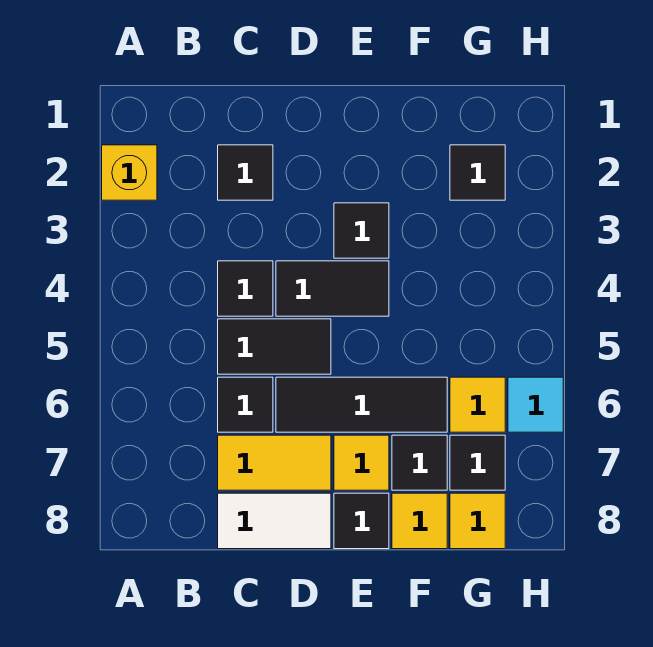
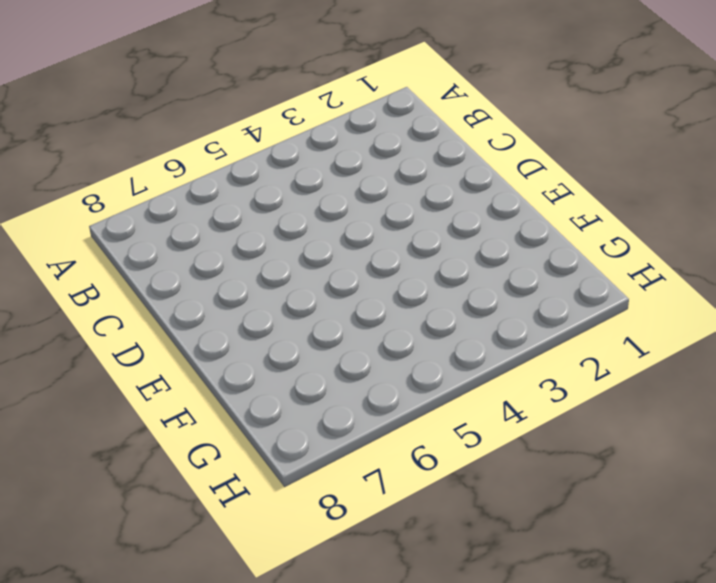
none -> yellow 1x1 brick [102,145,157,200]
none -> black 1x1 tile [218,145,273,200]
none -> black 1x1 tile [218,261,273,316]

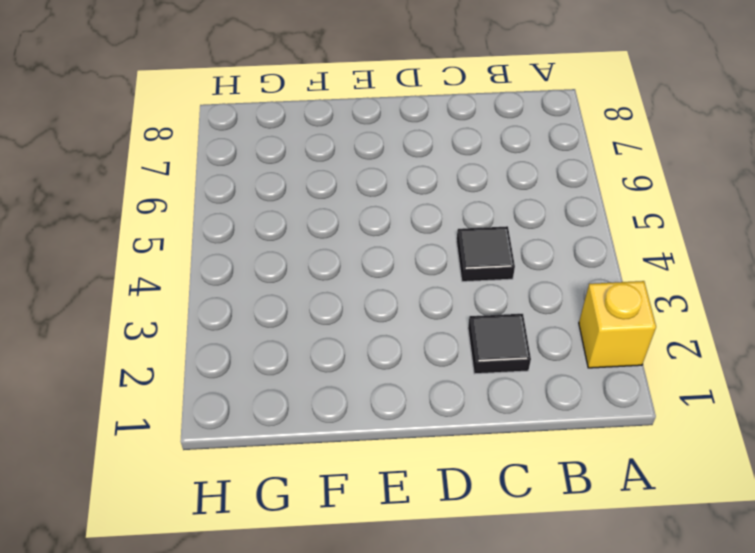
none -> black 1x2 tile [218,319,331,374]
none -> black 1x1 tile [218,377,273,432]
none -> yellow 1x2 tile [218,435,331,490]

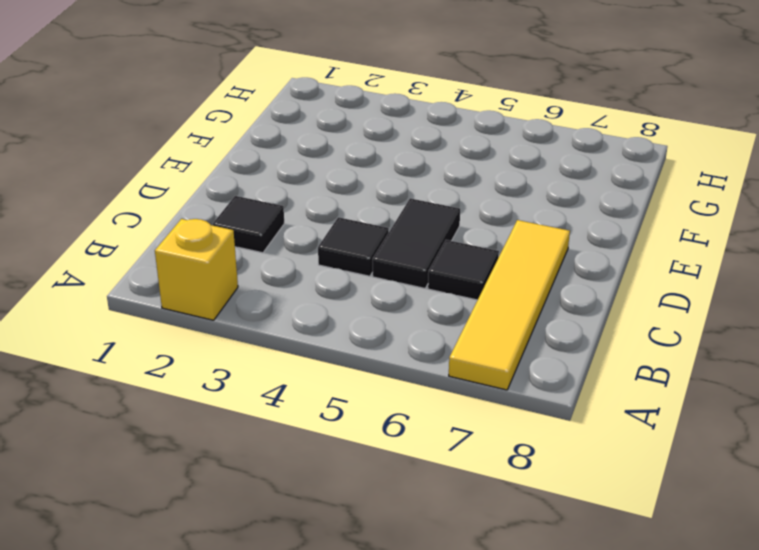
yellow 1x4 tile [449,220,570,390] -> yellow 1x2 tile [218,435,331,490]
none -> white 1x2 tile [218,493,331,549]
none -> black 1x2 tile [276,261,389,316]
none -> black 1x3 tile [276,377,447,432]

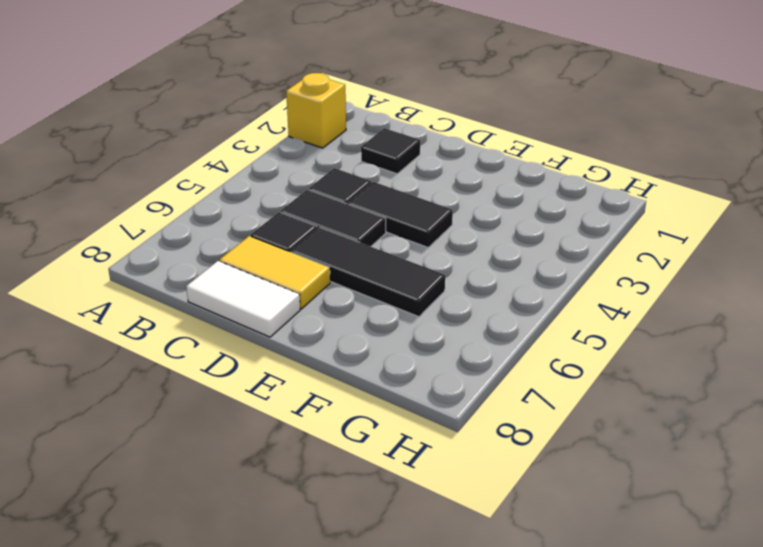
none -> black 1x1 tile [334,203,389,258]
none -> yellow 1x1 tile [334,435,389,490]
none -> black 1x1 tile [334,493,389,549]

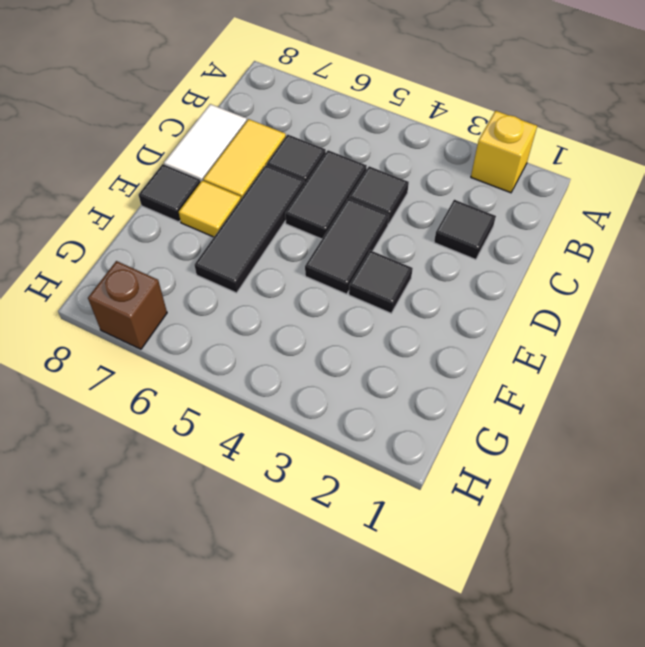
brown 1x1 brick [88,261,167,349] -> none
none -> black 1x1 tile [392,435,447,490]
none -> yellow 1x1 tile [392,493,447,549]
none -> black 1x1 tile [450,145,505,200]

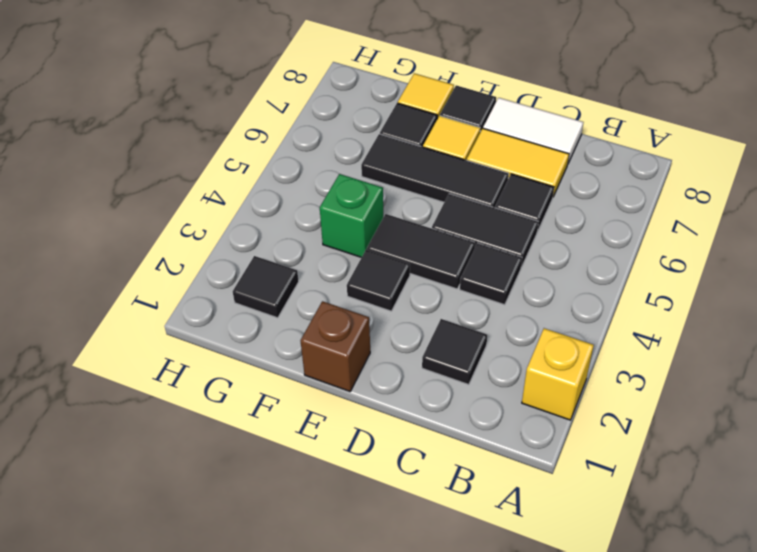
brown 1x1 brick [301,301,370,392] -> none
green 1x1 brick [320,174,383,257] -> none
none -> yellow 1x1 tile [450,377,505,432]
none -> black 1x1 tile [450,435,505,490]
none -> yellow 1x1 tile [450,493,505,549]

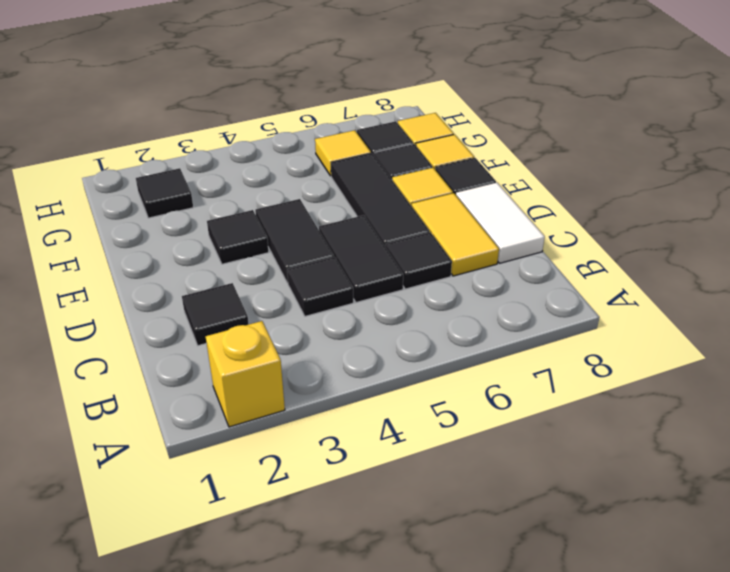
none -> cyan 1x1 tile [508,377,563,432]

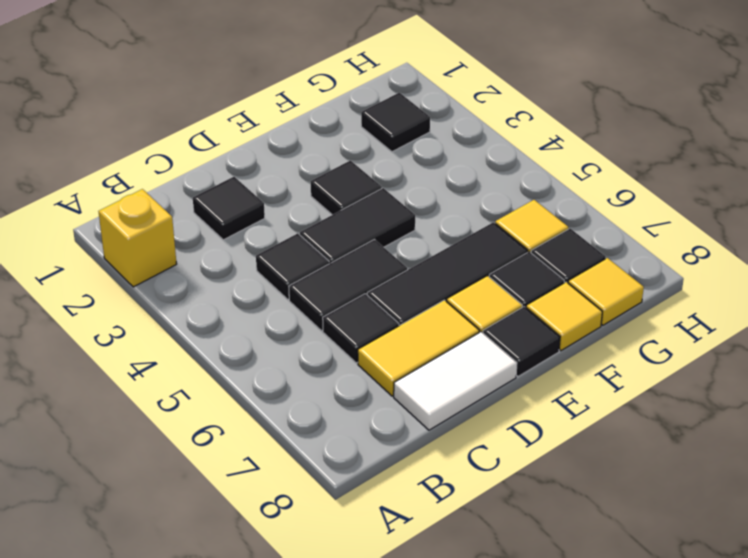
none -> cyan 1x1 tile [508,377,563,432]

